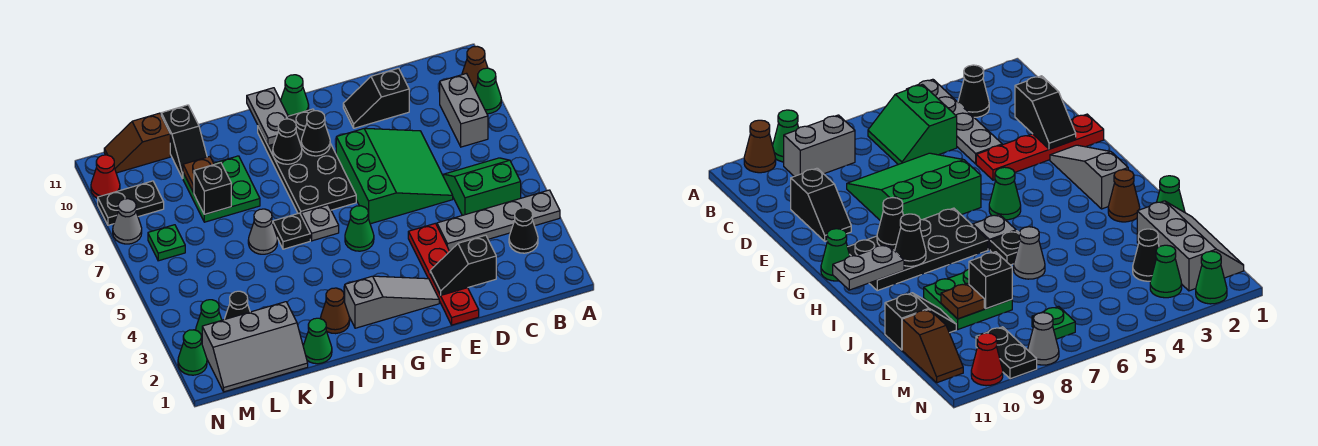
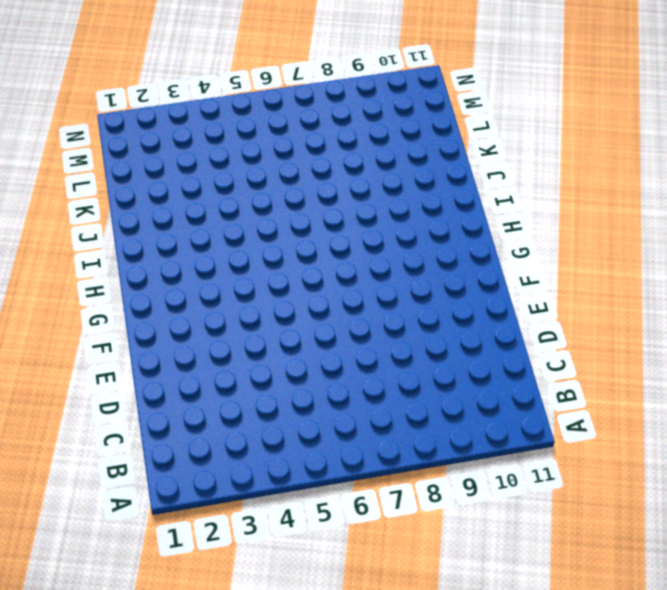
none -> grey 1x4 plate [437,190,560,251]
none -> green 1x1 cone [475,68,501,114]
none -> brown 1x1 cone [462,46,488,89]
none -> black 1x1 cone [509,208,538,253]

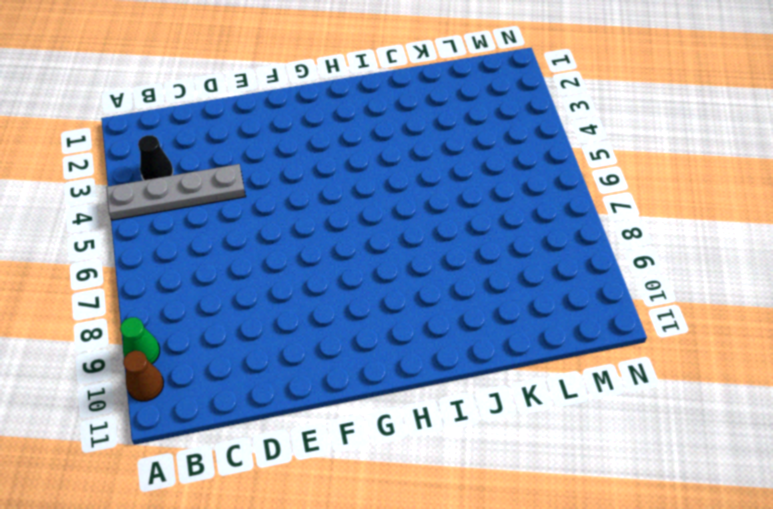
none -> green 2x2 slope [444,158,521,215]
none -> grey 1x2 brick [440,74,488,147]
none -> green 3x3 slope [336,128,453,224]
none -> black 1x2 slope [343,68,409,128]

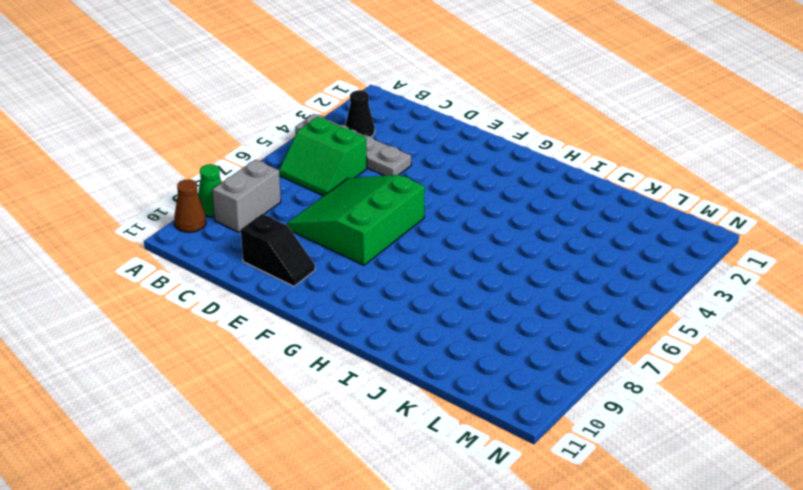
none -> red 1x4 plate [408,223,479,325]
none -> grey 1x3 slope [345,276,439,328]
none -> green 1x1 cone [345,206,374,251]
none -> black 2x4 plate [258,109,356,214]

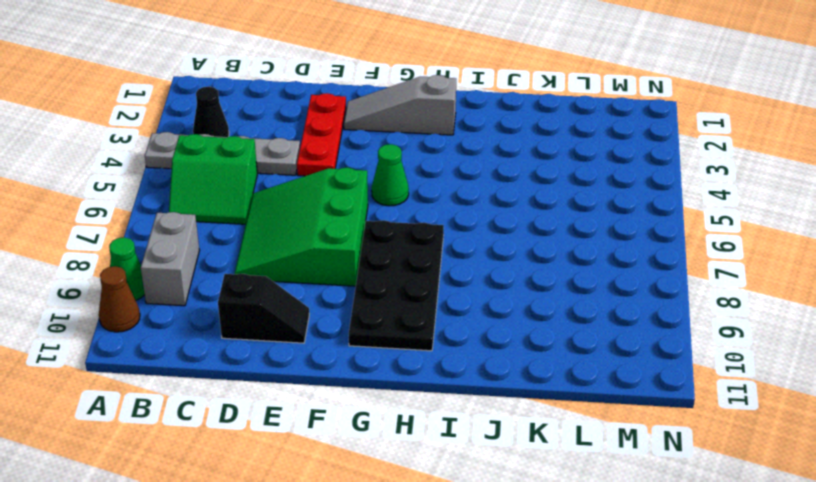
red 1x3 plate [297,93,346,176] -> red 1x4 plate [408,223,479,325]
none -> green 1x1 cone [281,75,309,116]
none -> grey 1x1 plate [301,205,339,241]
none -> brown 1x1 cone [321,288,350,334]
none -> black 1x1 plate [273,213,310,249]

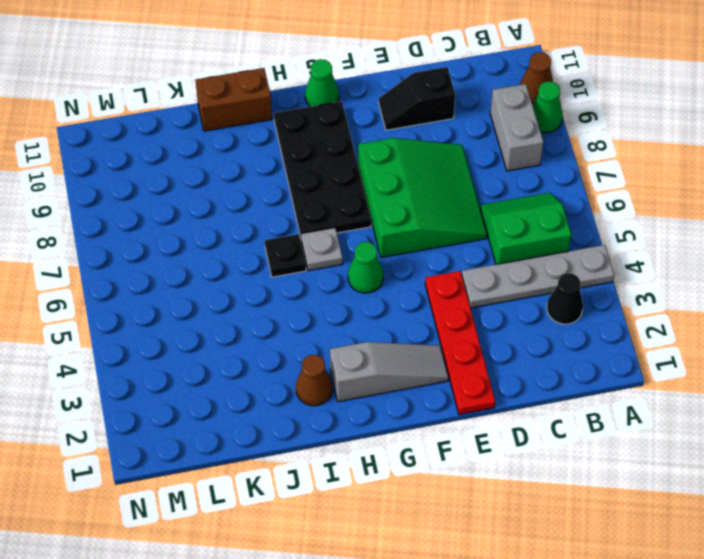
brown 1x2 brick [195,68,272,131] -> none
none -> green 1x1 cone [303,318,332,364]
none -> grey 1x1 cone [248,209,277,254]
none -> green 2x2 plate [183,156,260,222]
none -> grey 2x3 slope [202,302,308,392]

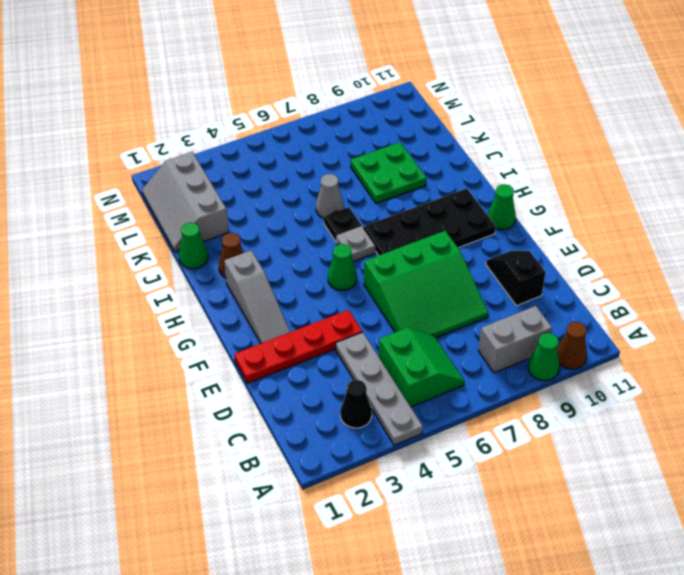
none -> black 1x2 slope [161,105,207,178]
none -> black 1x1 cone [225,291,250,319]
none -> brown 1x2 slope [104,113,170,173]
none -> green 1x1 cone [196,300,222,343]

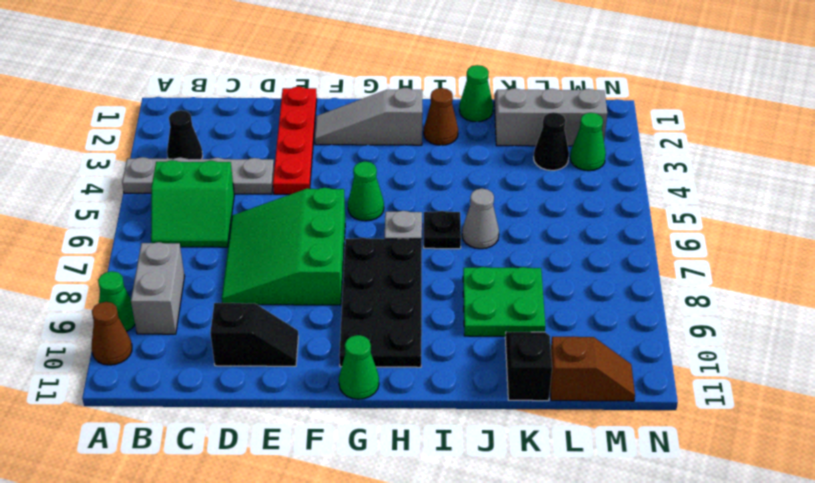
none -> green 1x1 plate [148,225,185,261]
none -> black 1x2 plate [98,181,164,225]
none -> green 1x1 cone [178,330,207,375]
none -> grey 1x1 cone [113,199,142,244]

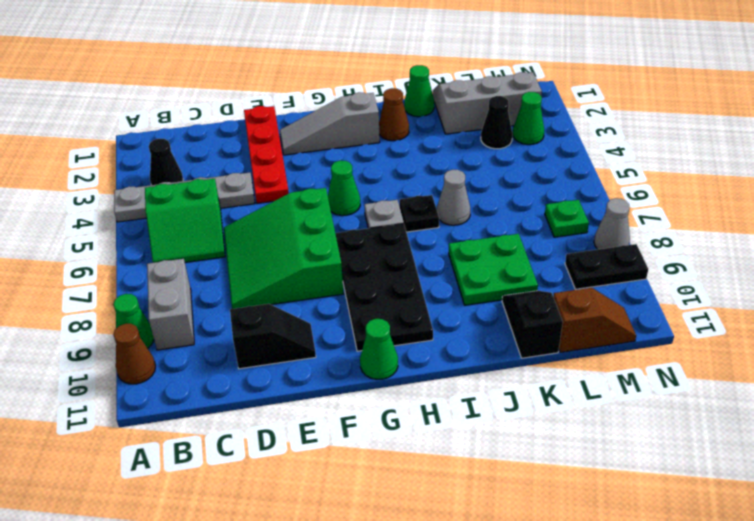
none -> green 1x1 cone [178,330,207,375]
none -> red 1x1 cone [91,155,120,199]
none -> black 1x2 slope [430,235,496,295]
none -> black 1x1 cone [301,111,330,156]

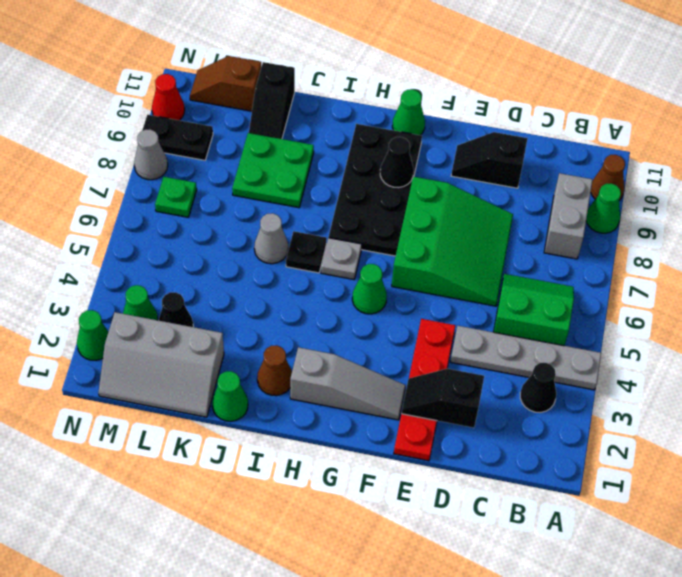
none -> black 1x1 cone [273,119,302,164]
none -> grey 1x2 plate [247,88,289,146]
none -> black 1x1 brick [194,163,231,214]
none -> brown 1x1 plate [183,157,214,193]

